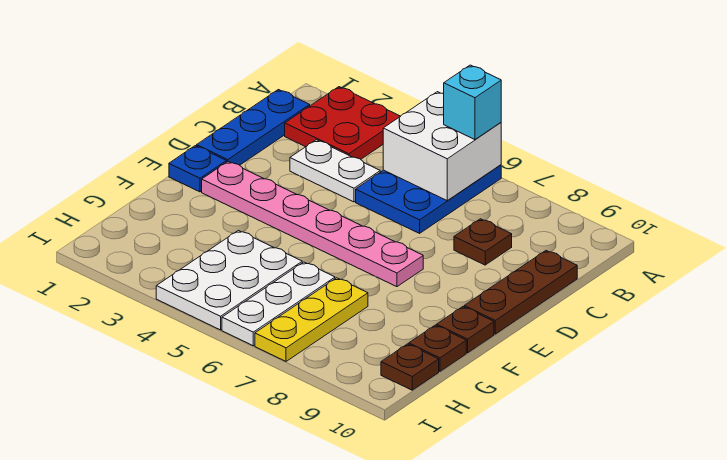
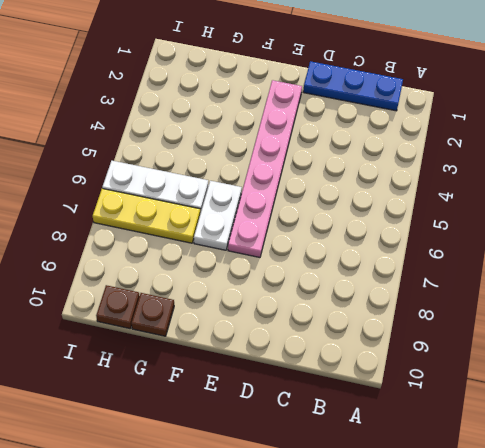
white 1x2 plate [194,181,242,250] -> white 1x2 plate moved to [290,140,380,202]
none -> red 2x2 plate [285,87,400,159]
none -> blue 2x3 plate [356,165,501,233]
none -> brown 1x1 plate [454,219,512,265]

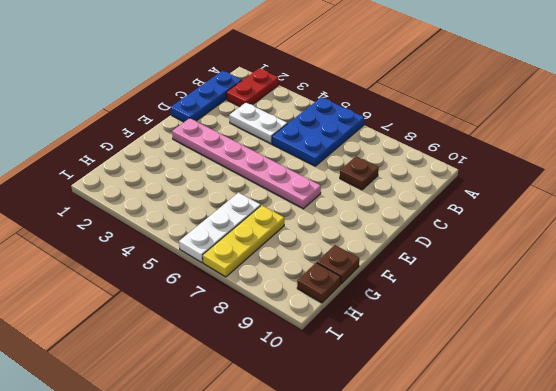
red 1x2 plate [226,68,278,107] -> red 2x2 plate [285,87,400,159]
none -> brown 1x3 plate [464,251,577,334]
none -> blue 1x1 plate [169,146,226,192]
none -> brown 1x1 plate [436,307,494,353]

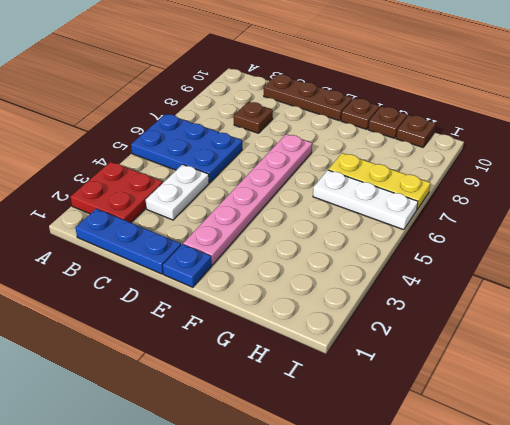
none -> white 2x3 plate [156,230,302,330]
none -> white 2x2 brick [383,92,501,200]
none -> cyan 1x1 brick [444,65,501,140]

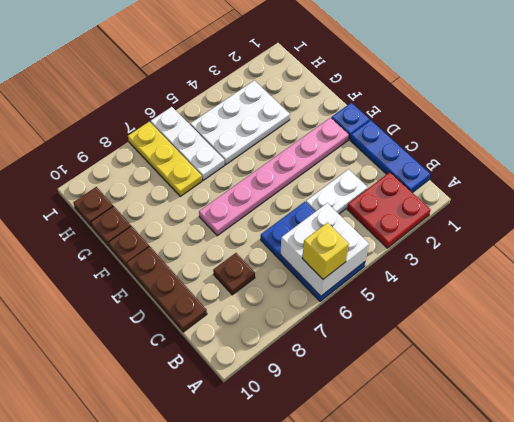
yellow 1x1 brick [302,223,349,279] -> cyan 1x1 brick [444,65,501,140]
white 2x3 plate [190,80,290,165] -> white 2x3 plate turned to [156,230,302,330]

